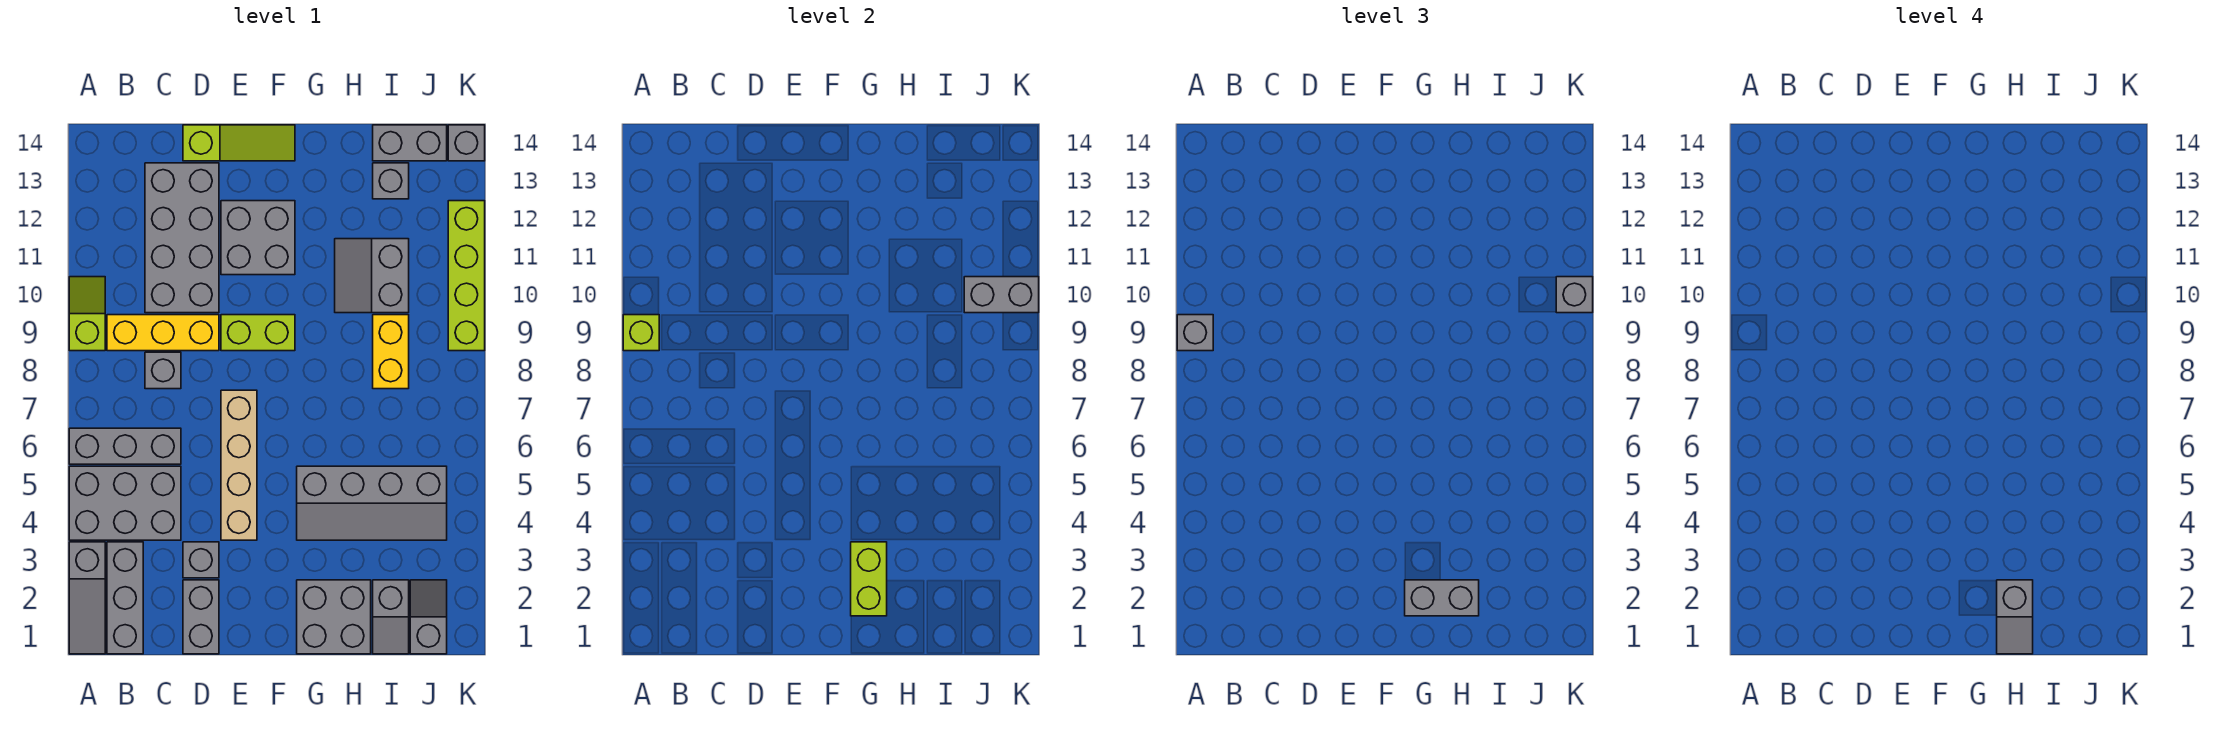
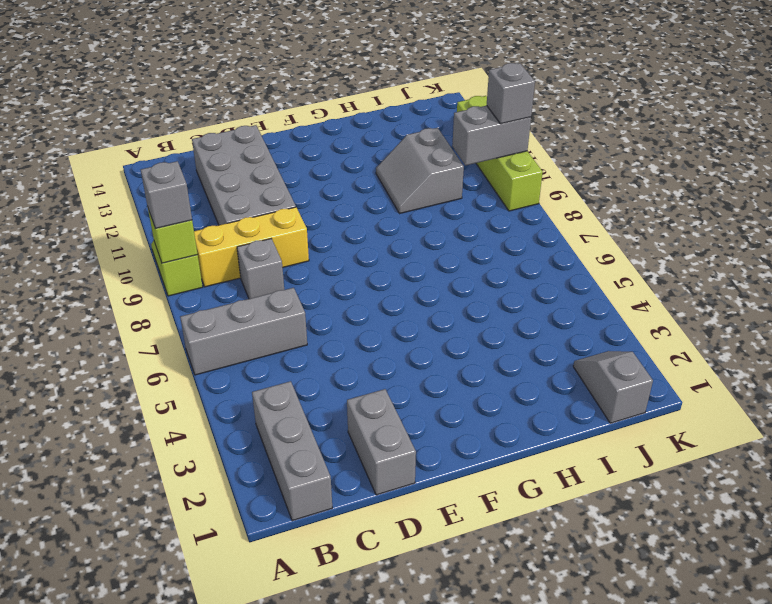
none -> grey 1x3 slope [69,542,105,654]
none -> grey 2x3 brick [69,466,181,540]
none -> grey 1x1 brick [183,542,219,578]
none -> lime 1x3 slope [183,125,295,161]

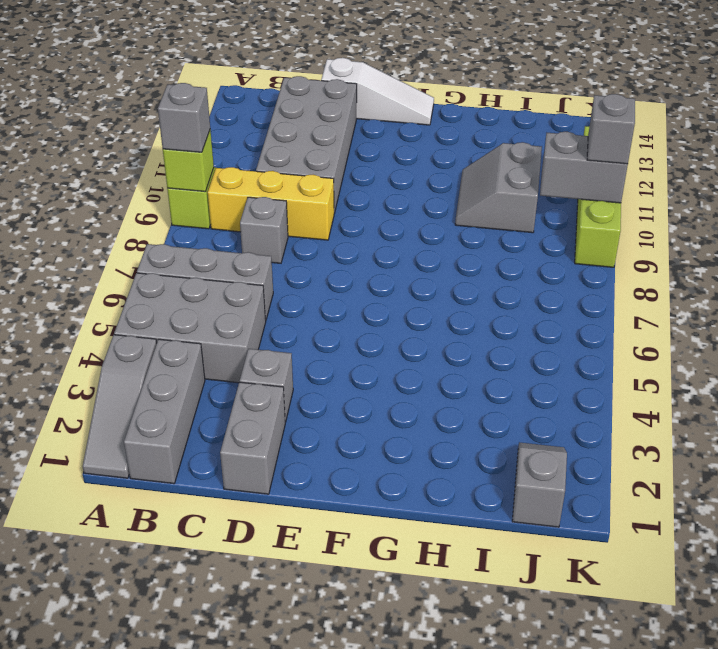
white 1x3 slope [321,58,434,125] -> lime 1x3 slope [183,125,295,161]
none -> tan 1x4 brick [221,390,257,540]
none -> lime 1x2 brick [221,315,295,351]
none -> grey 2x2 brick [221,201,295,275]
none -> grey 2x2 brick [297,580,371,654]

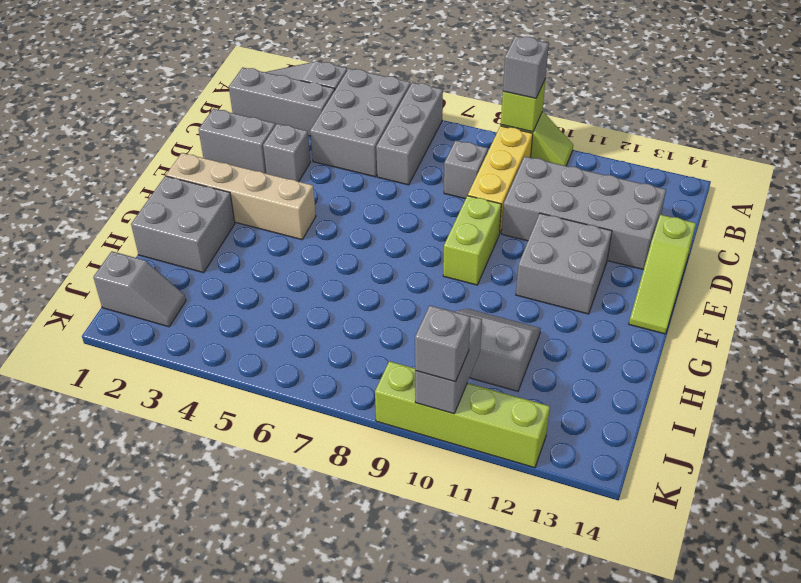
tan 1x4 brick [166,153,316,240] -> tan 1x4 brick moved to [221,390,257,540]
none -> grey 2x4 slope [297,466,447,540]
none -> grey 1x2 slope [373,580,409,654]
none -> yellow 1x2 brick [373,315,409,389]
none -> grey 1x1 brick [373,163,409,199]

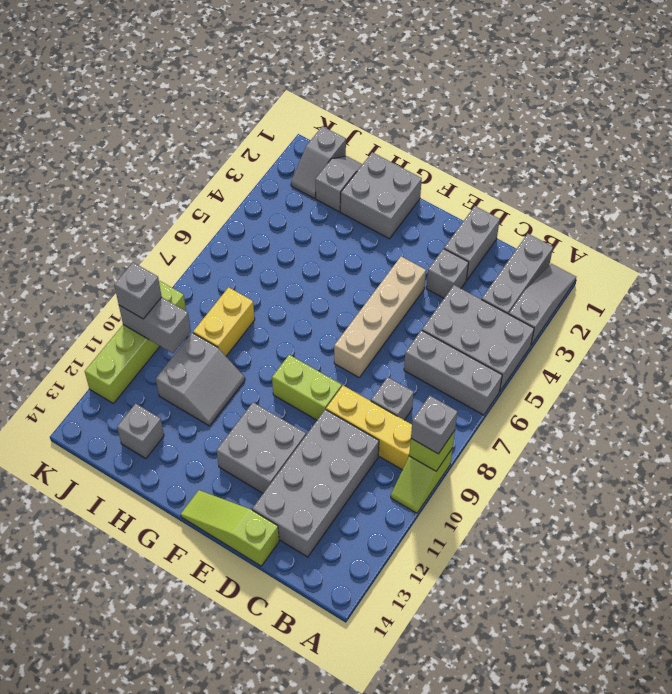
none -> grey 2x4 slope [297,466,447,540]
none -> grey 1x2 brick [373,125,447,161]
none -> grey 1x1 brick [448,125,485,161]
none -> lime 1x2 brick [851,542,887,616]

